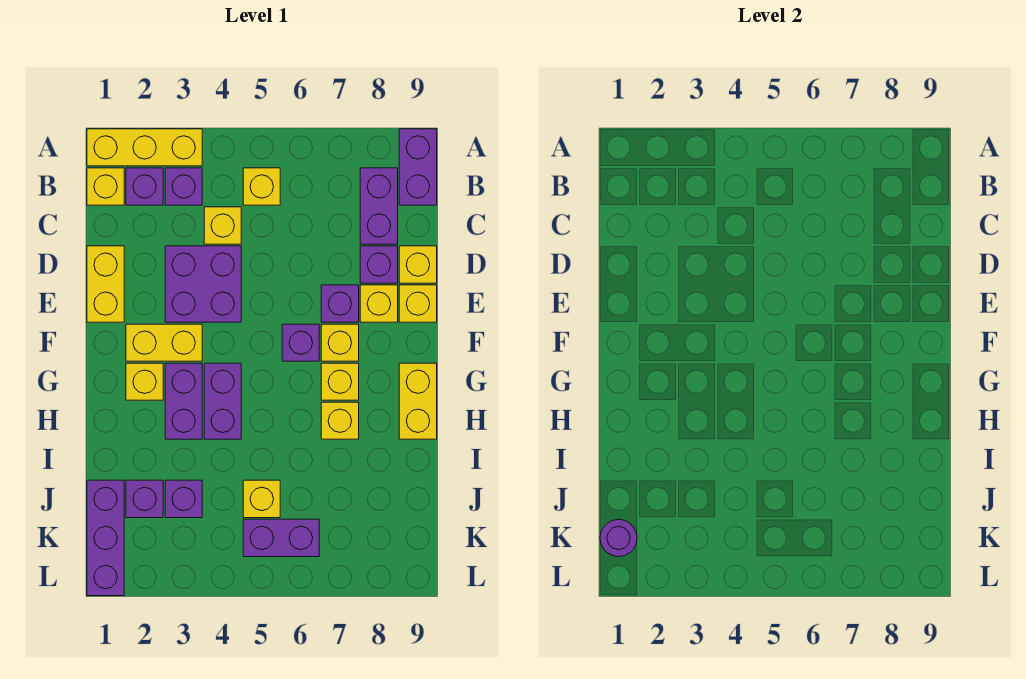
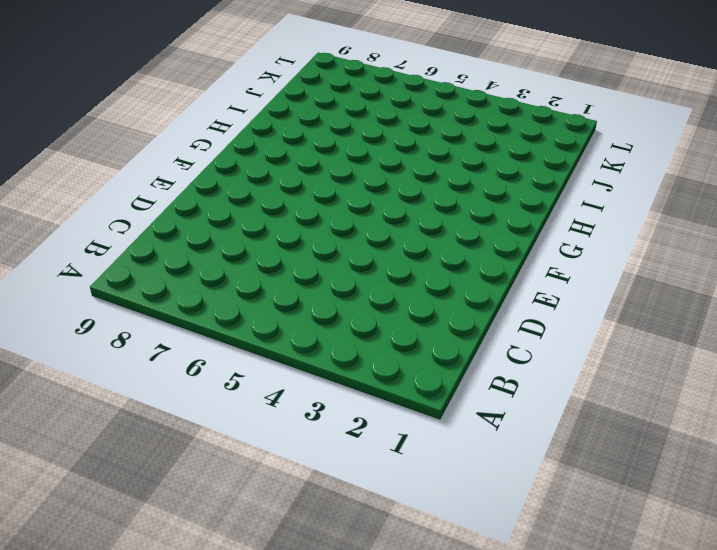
none -> yellow 1x3 brick [87,129,202,166]
none -> purple 1x2 brick [399,129,437,205]
none -> yellow 1x1 brick [87,168,124,205]
none -> purple 1x1 brick [126,168,163,205]

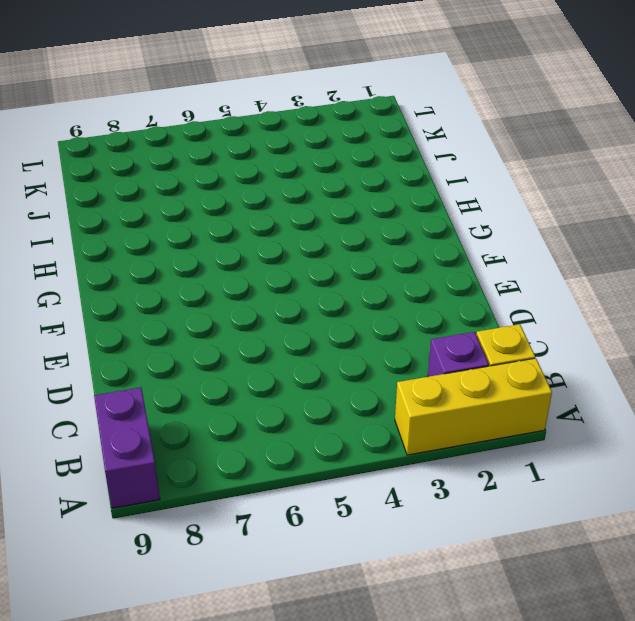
none -> purple 1x1 brick [165,168,202,205]
none -> yellow 1x1 brick [243,168,280,205]
none -> purple 1x2 brick [360,168,398,244]
none -> yellow 1x1 brick [204,207,241,244]

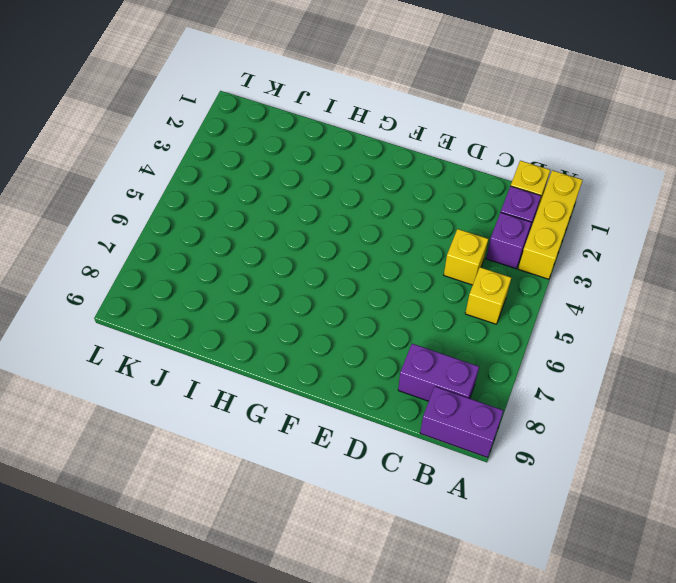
none -> yellow 1x2 brick [87,246,124,322]
none -> purple 2x2 brick [165,246,241,322]
none -> purple 1x1 brick [360,246,398,283]
none -> yellow 1x1 brick [399,246,437,283]

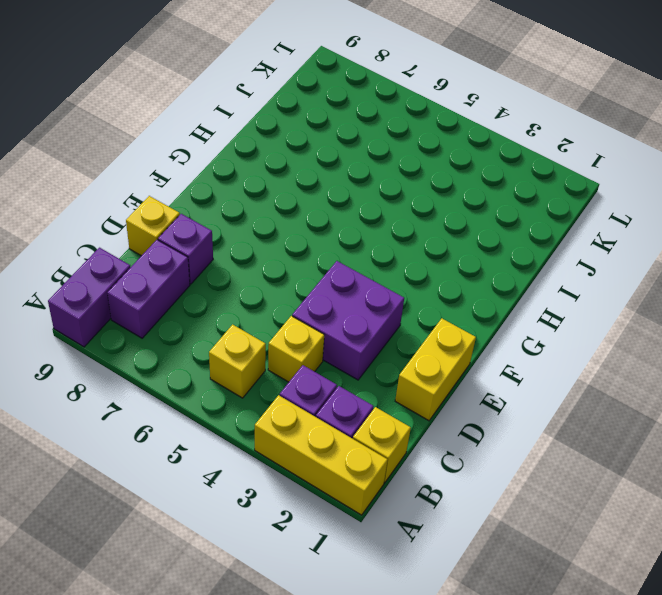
none -> purple 1x1 brick [321,285,359,322]
none -> yellow 1x1 brick [360,285,398,322]
none -> yellow 1x1 brick [399,285,437,322]
none -> yellow 1x2 brick [126,324,202,361]

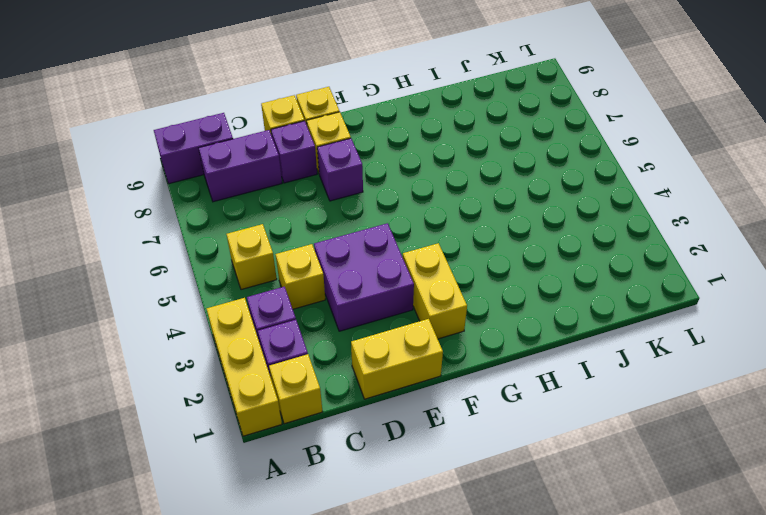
none -> purple 1x1 brick [282,324,319,361]
none -> yellow 1x1 brick [321,324,359,361]
none -> yellow 1x1 brick [126,363,163,400]
none -> purple 1x2 brick [165,363,202,439]

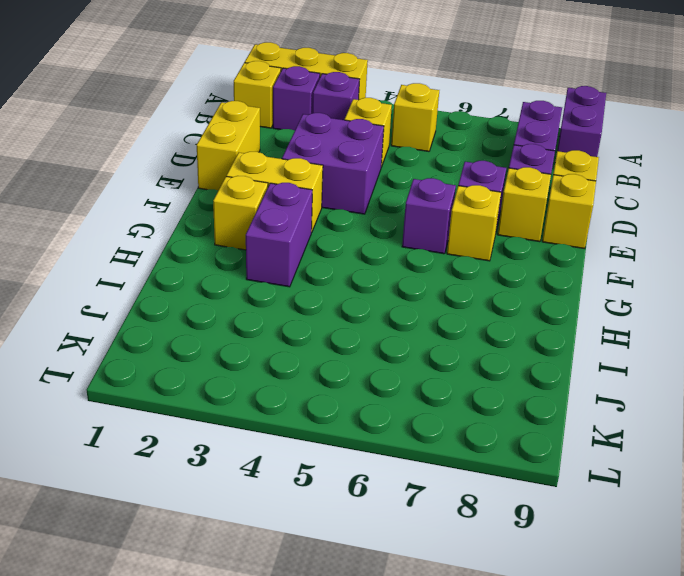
none -> purple 1x2 brick [204,363,241,439]
none -> yellow 1x1 brick [321,363,359,400]
none -> yellow 1x2 brick [399,363,437,439]
none -> yellow 1x1 brick [321,402,359,439]

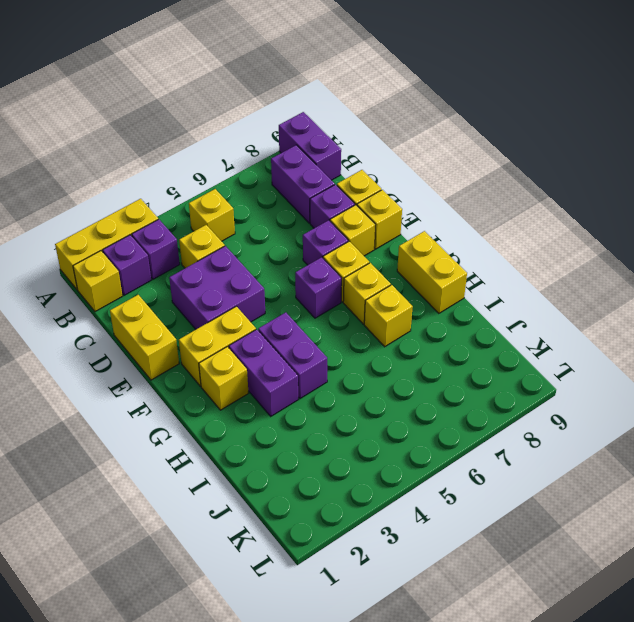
none -> purple 1x3 brick [87,480,124,596]
none -> purple 1x1 brick [126,480,163,518]
none -> purple 1x1 brick [165,480,202,518]
none -> yellow 1x1 brick [243,480,280,518]

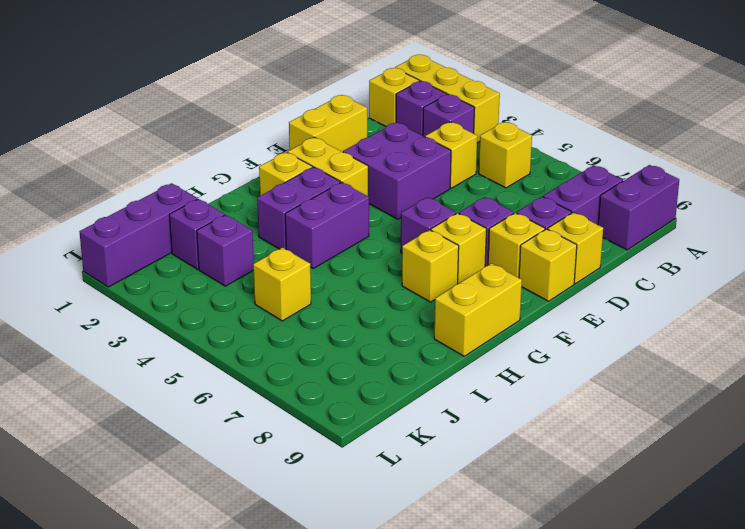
none -> yellow 1x1 brick [321,402,359,439]
none -> purple 1x2 brick [243,519,319,557]
none -> purple 1x1 round brick [600,519,637,557]

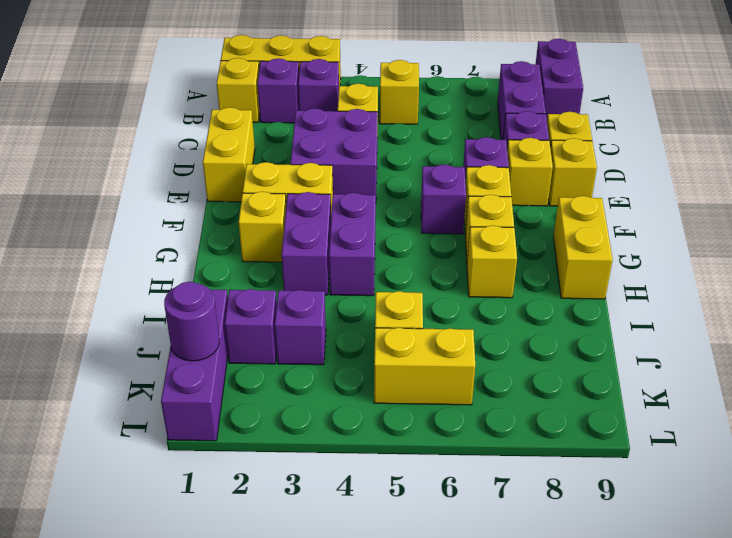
yellow 1x2 brick [374,328,475,405] -> purple 1x2 brick [243,519,319,557]

